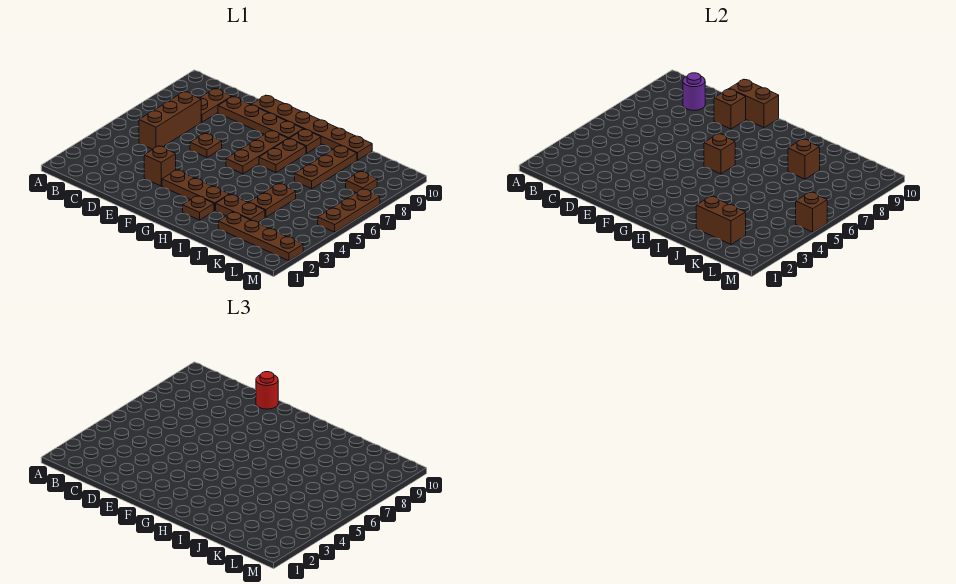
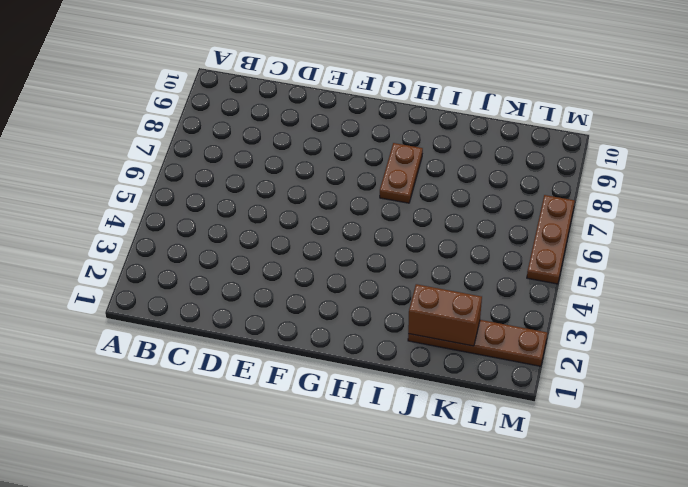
none -> brown 1x3 brick [139,92,201,149]
none -> brown 1x2 plate [200,89,232,122]
none -> brown 1x4 plate [218,97,303,139]

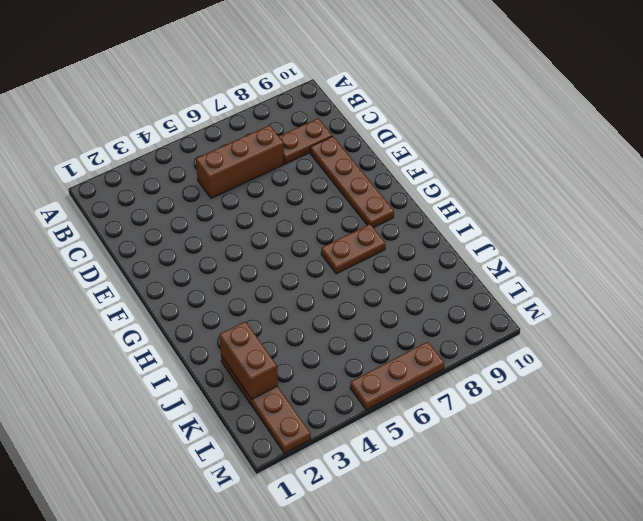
none -> brown 1x1 brick [144,146,176,186]
none -> brown 1x1 plate [190,133,222,157]
none -> brown 1x6 plate [251,95,372,160]

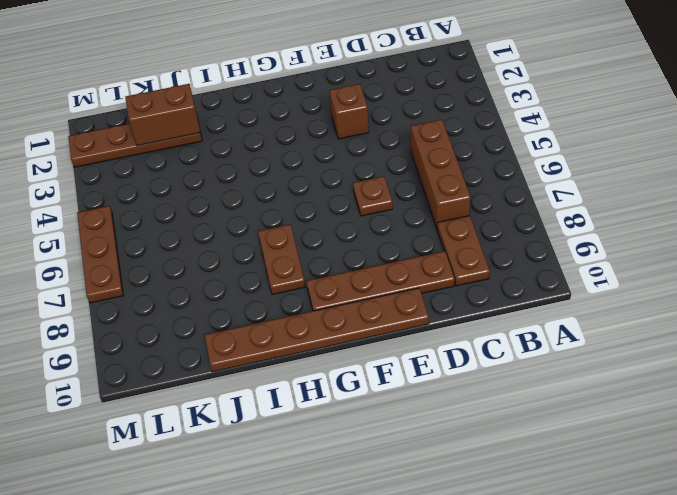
none -> brown 1x3 plate [162,170,229,211]
none -> brown 1x3 plate [226,131,288,174]
none -> brown 1x1 plate [183,196,214,220]

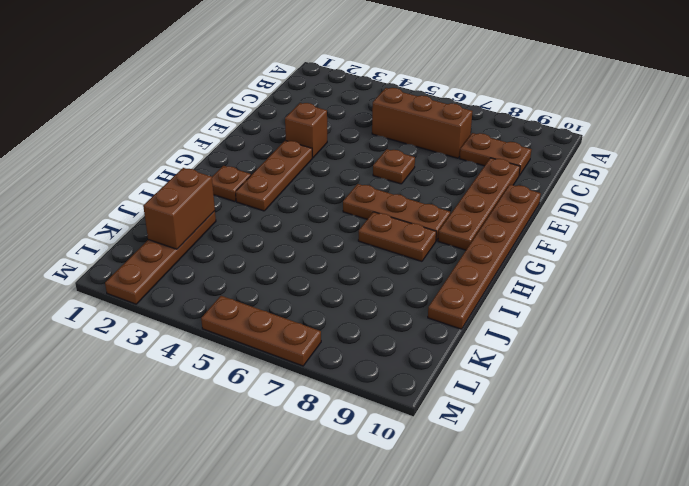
none -> brown 1x1 plate [290,129,321,153]
none -> brown 1x2 plate [216,194,265,222]
none -> brown 1x2 plate [249,184,296,217]

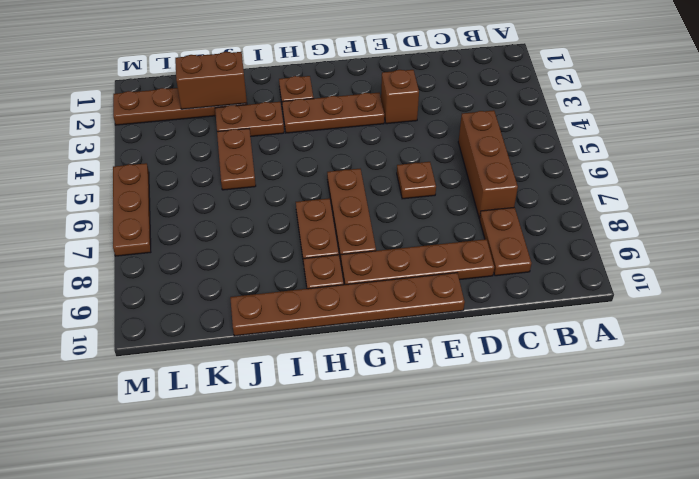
none -> brown 1x3 plate [295,146,357,189]
none -> brown 1x1 plate [346,171,377,193]
none -> purple 1x1 round brick [683,73,705,110]

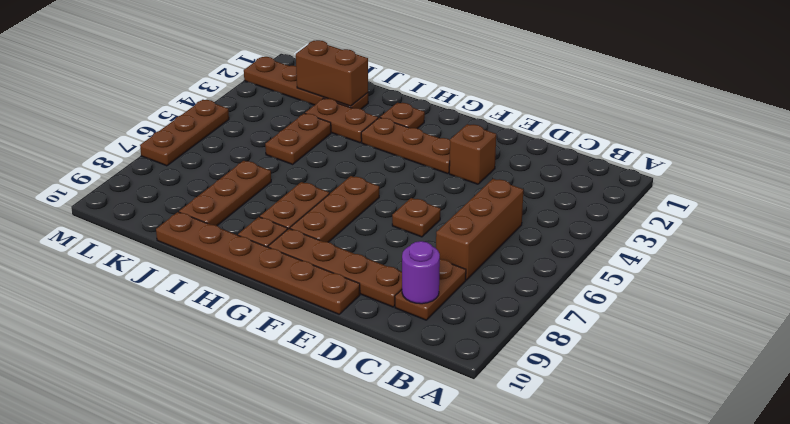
none -> brown 1x1 plate [346,171,377,193]
none -> brown 1x1 brick [714,89,746,129]
none -> brown 1x2 brick [729,80,779,128]

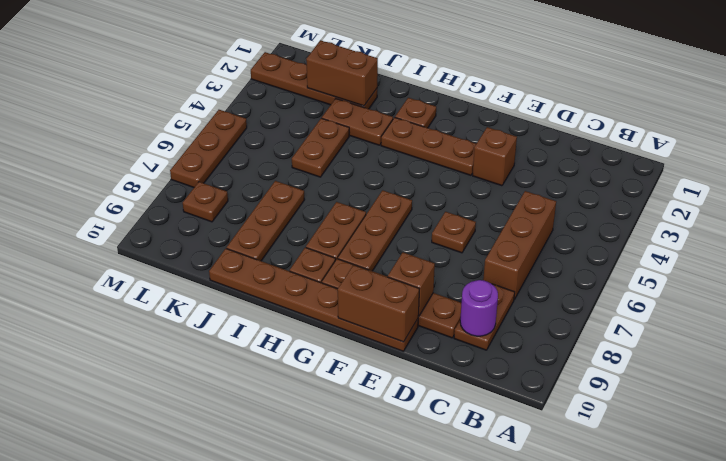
none -> brown 1x1 brick [704,134,735,174]
none -> brown 1x1 brick [788,139,820,179]
none -> brown 1x1 brick [796,192,827,232]

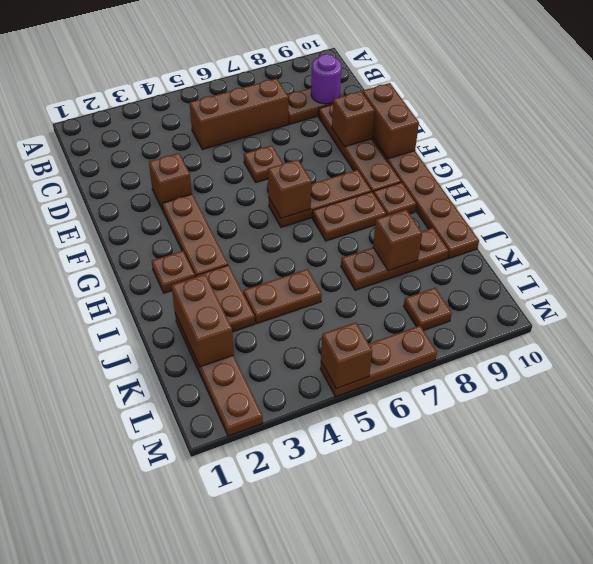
none -> red 1x1 round brick [256,372,278,409]

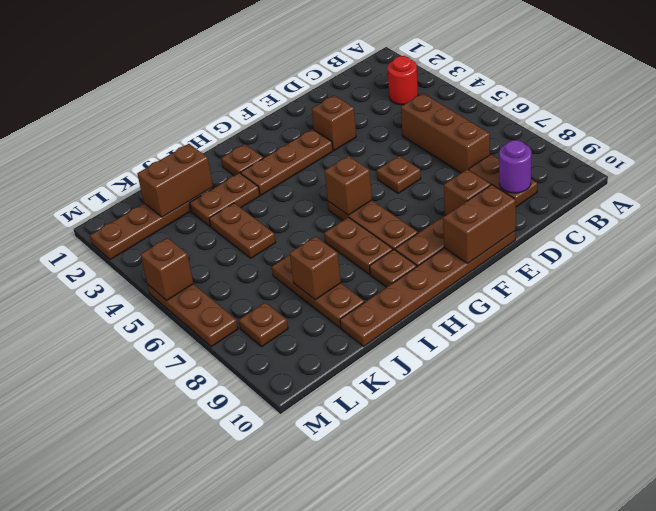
red 1x1 round brick [388,56,418,105] -> red 1x1 round brick moved to [256,372,278,409]

